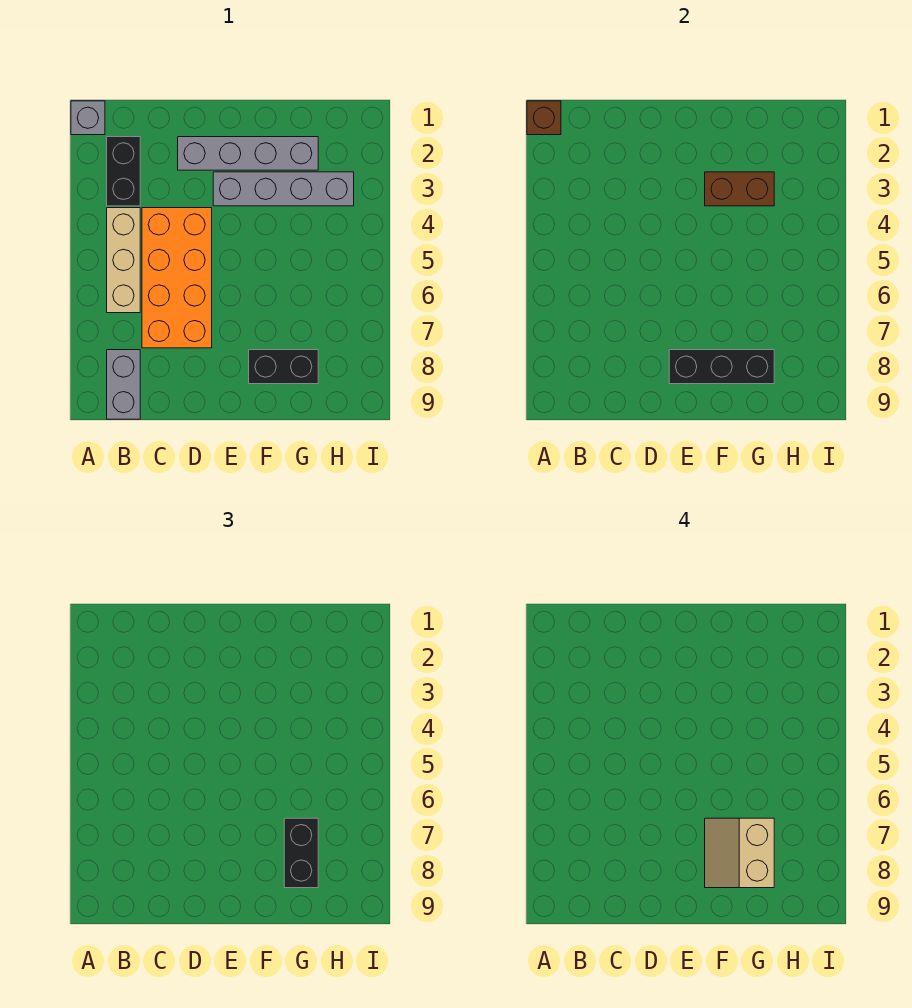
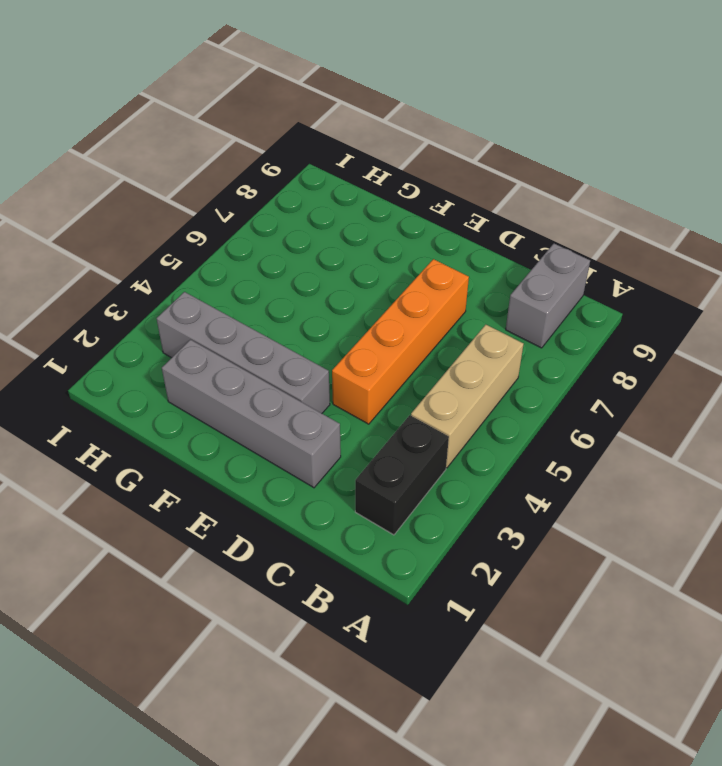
orange 1x4 brick [332,259,469,424] -> orange 2x4 brick [142,208,212,348]
none -> grey 1x1 brick [71,101,105,135]
none -> black 1x2 brick [249,350,318,384]
none -> brown 1x1 brick [527,101,561,135]

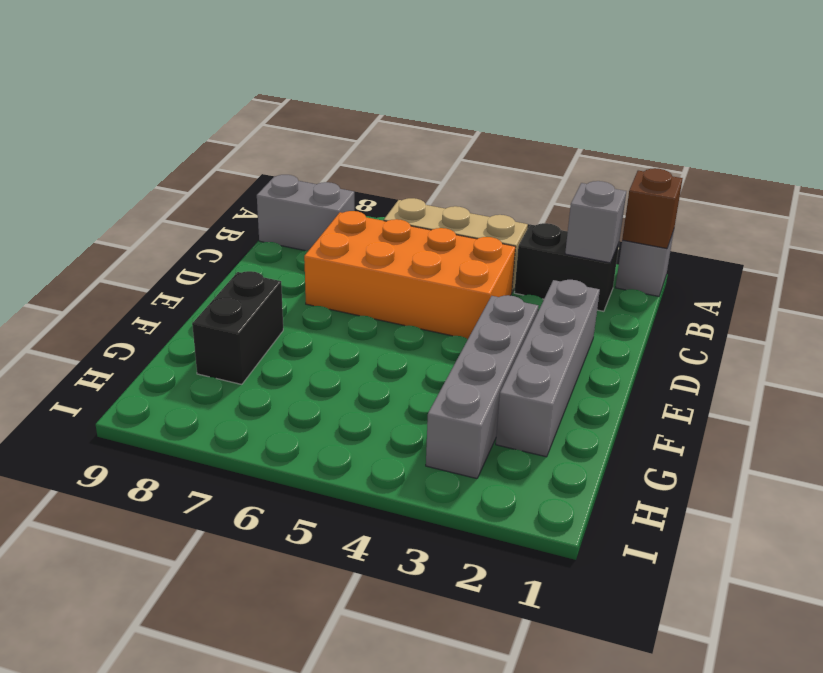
grey 1x1 brick [565,181,626,263] -> none
none -> black 1x3 brick [669,350,774,384]
none -> brown 1x2 brick [705,172,774,206]
none -> black 1x2 brick [284,818,318,888]

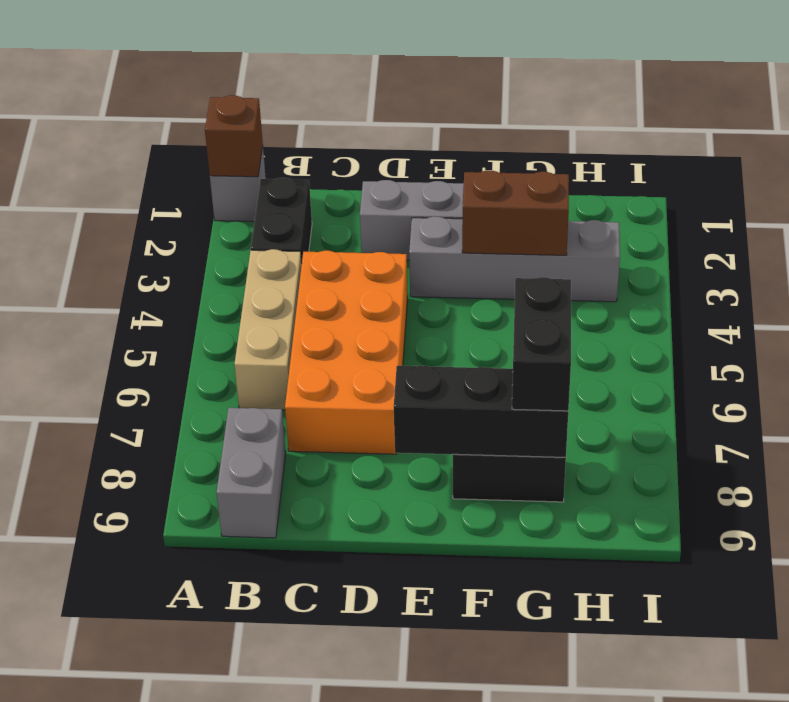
none -> tan 2x2 slope [705,818,774,888]

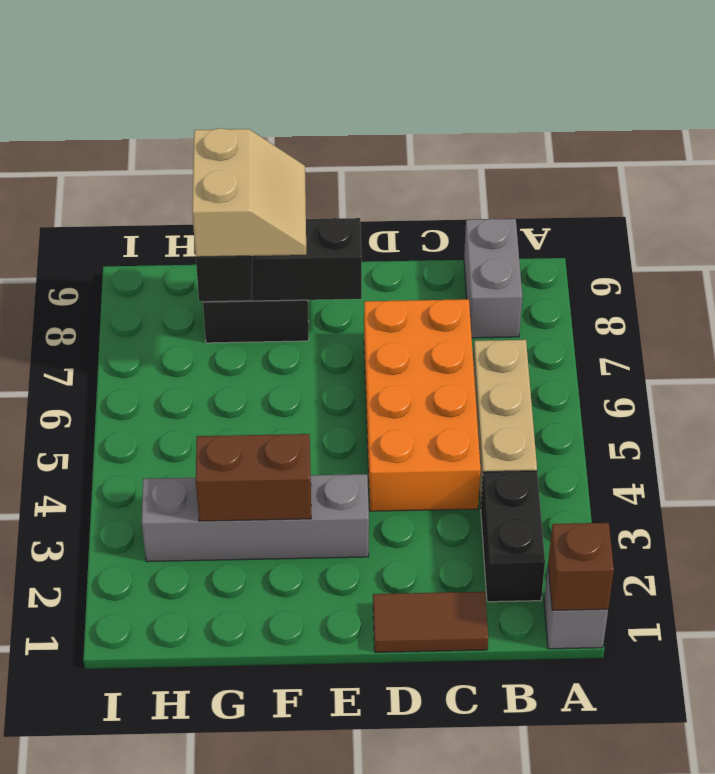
brown 1x2 tile [373,592,488,652] -> none
none -> grey 1x4 brick [178,137,318,170]

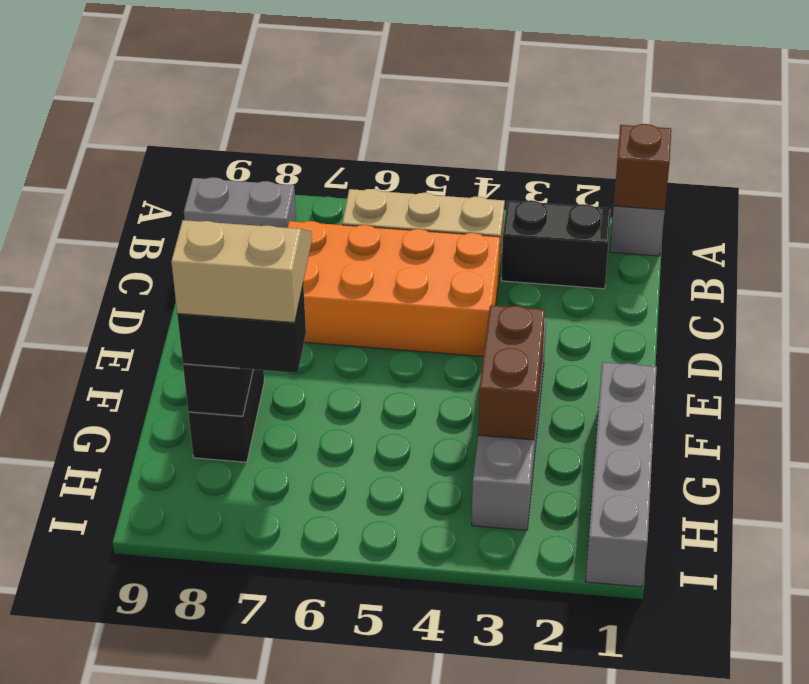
grey 1x4 brick [585,362,657,587] -> grey 1x4 brick moved to [178,137,318,170]

